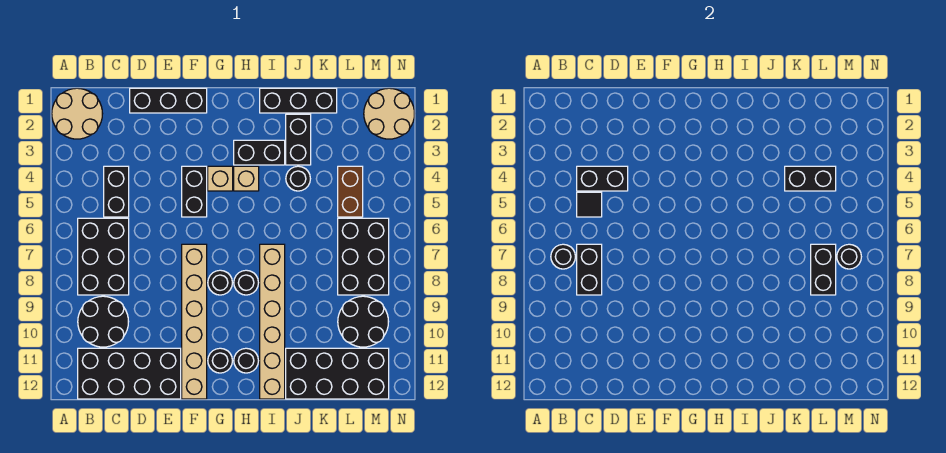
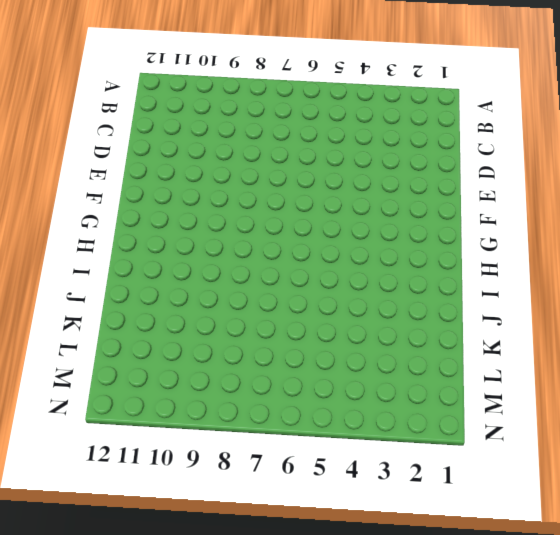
none -> tan 2x2 round brick [52,88,103,139]
none -> black 2x3 brick [78,218,129,295]
none -> black 2x2 round brick [78,296,129,347]
none -> black 2x4 brick [78,348,181,399]

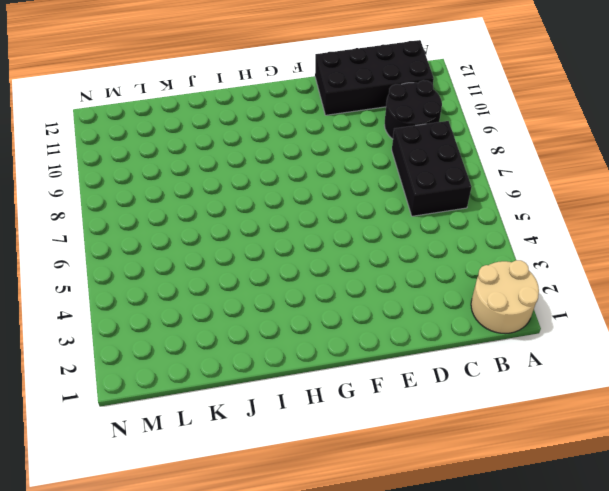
none -> black 1x2 brick [104,166,129,217]
none -> black 1x3 brick [130,88,207,113]
none -> black 1x2 brick [182,166,207,217]
none -> tan 1x6 brick [182,244,207,399]

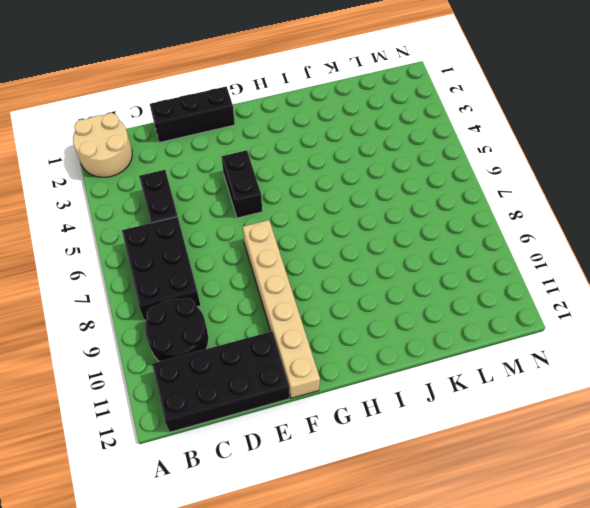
none -> tan 1x1 brick [208,166,233,191]
none -> black 1x1 round brick [208,270,232,295]
none -> black 1x1 round brick [208,348,232,373]
none -> black 1x2 brick [234,140,285,165]

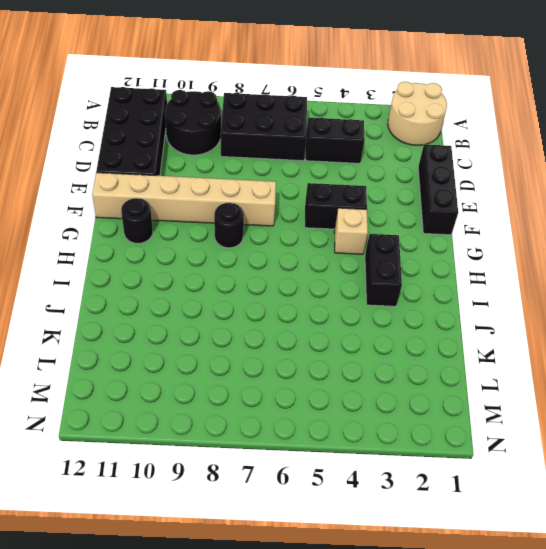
none -> tan 1x1 brick [234,166,259,191]
none -> black 1x1 round brick [234,270,258,295]
none -> black 1x1 round brick [234,348,258,373]
none -> black 1x3 brick [260,88,337,113]

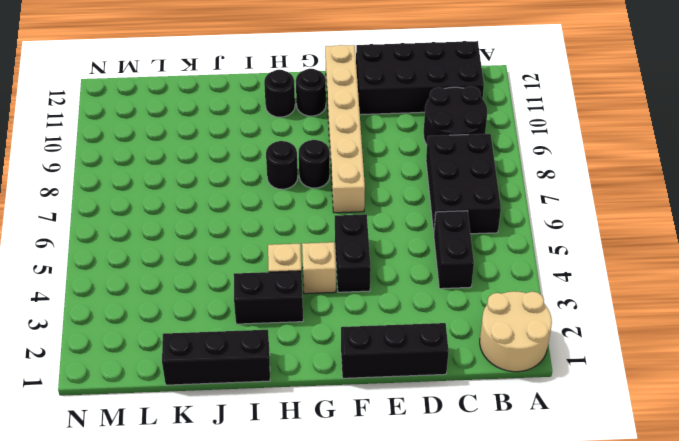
none -> tan 1x6 brick [260,244,285,399]
none -> black 1x2 brick [286,114,311,165]
none -> black 1x1 round brick [286,166,310,191]
none -> black 2x4 brick [286,348,389,399]

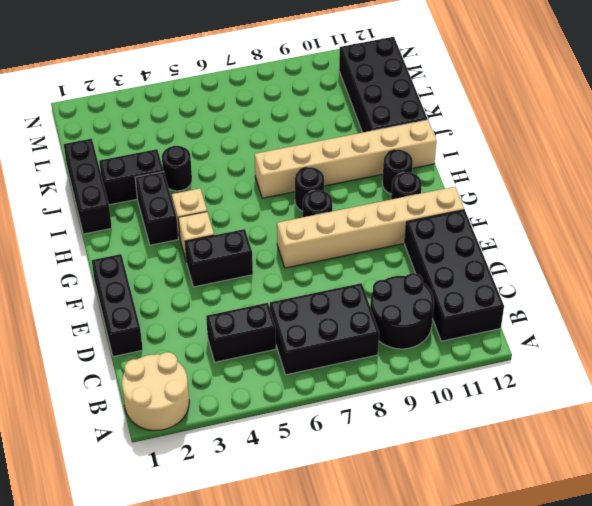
none -> brown 1x2 brick [338,166,363,217]
none -> black 2x3 brick [338,218,389,295]
none -> black 2x2 round brick [338,296,389,347]
none -> tan 2x2 round brick [364,88,415,139]

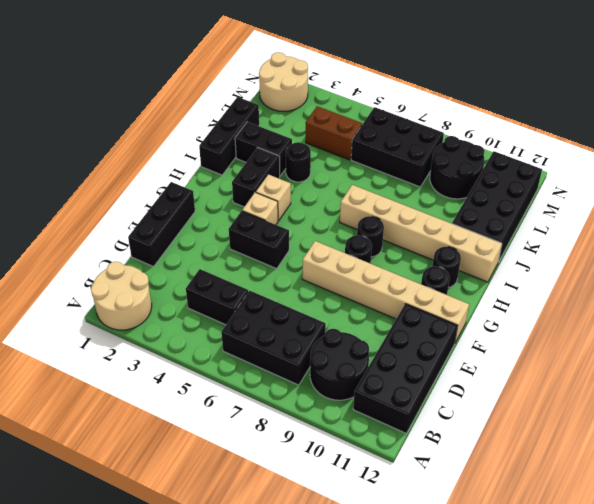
none -> black 1x1 round brick [551,244,575,269]
none -> black 1x2 brick [577,166,628,191]
none -> black 1x1 tile [577,192,602,217]
none -> black 1x2 brick [577,244,602,295]

